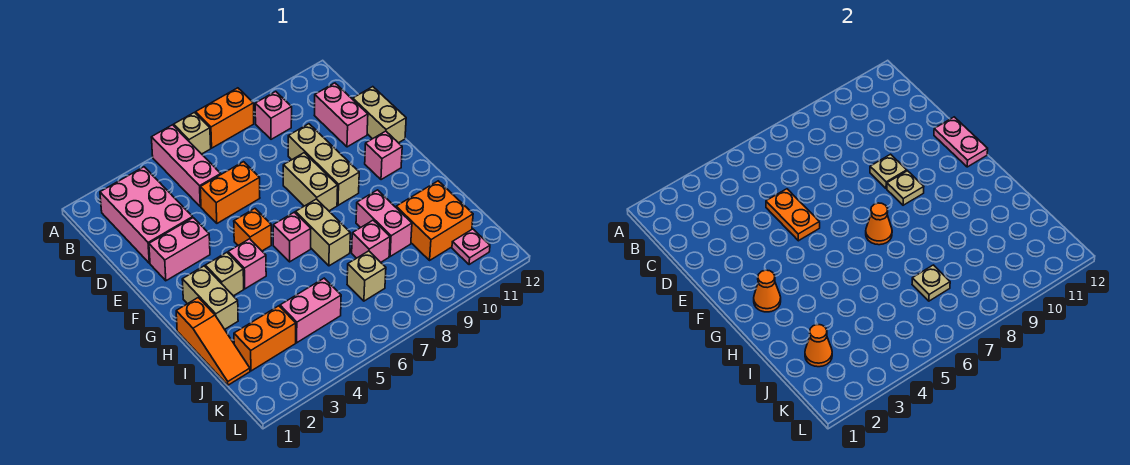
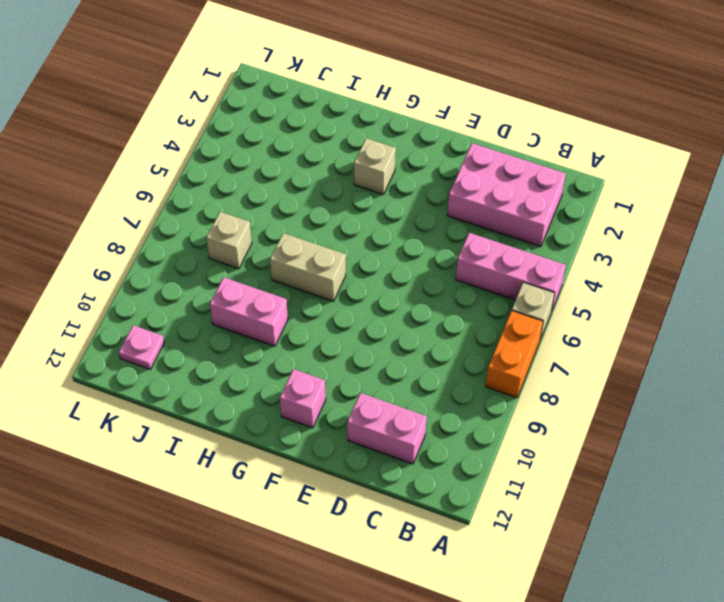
none -> pink 1x1 brick [255,92,292,139]
none -> orange 1x2 brick [200,162,260,223]
none -> tan 1x3 brick [288,124,359,205]
none -> tan 1x2 brick [353,87,406,143]

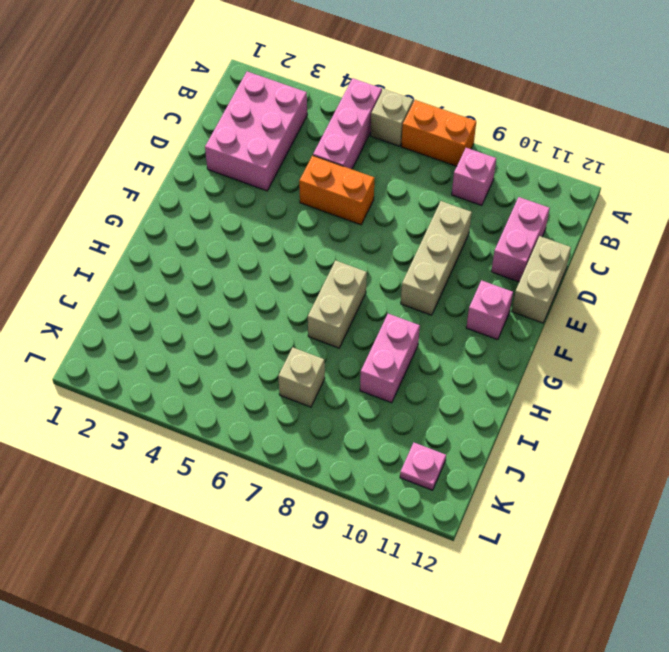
none -> pink 1x2 brick [149,218,210,281]
none -> tan 1x2 brick [283,153,338,211]
none -> orange 1x1 brick [234,209,271,251]
none -> tan 1x2 brick [182,266,238,329]

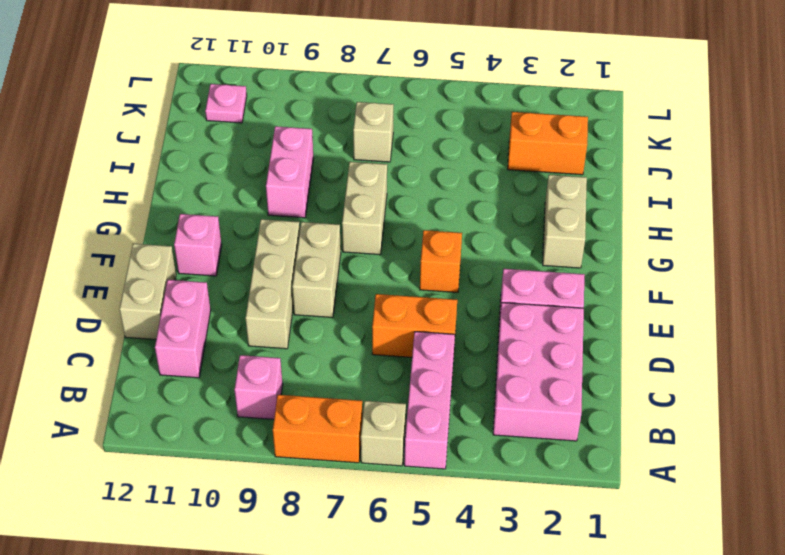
none -> tan 1x1 brick [205,252,244,296]
none -> pink 1x1 brick [228,239,266,289]
none -> pink 1x1 brick [273,212,311,262]
none -> orange 1x3 slope [176,298,250,385]

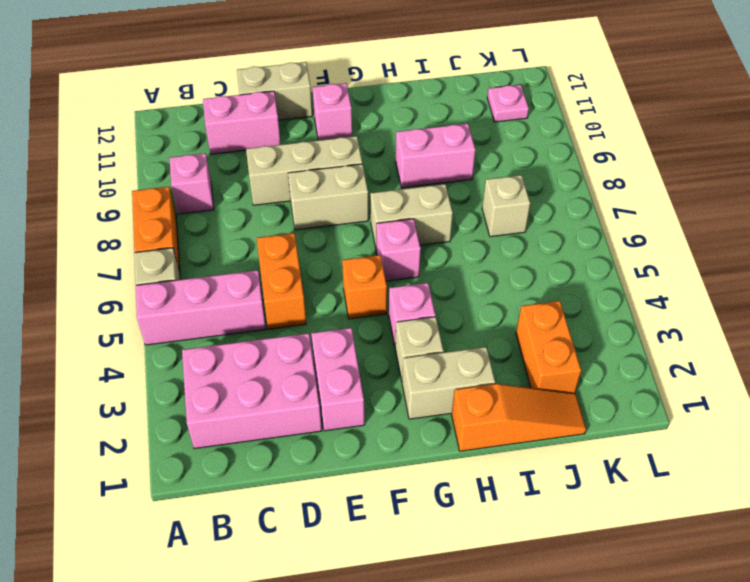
none -> pink 1x1 brick [352,220,390,262]
none -> orange 2x2 brick [396,181,473,260]
none -> pink 1x2 brick [280,278,341,343]
none -> orange 1x2 plate [766,189,820,241]

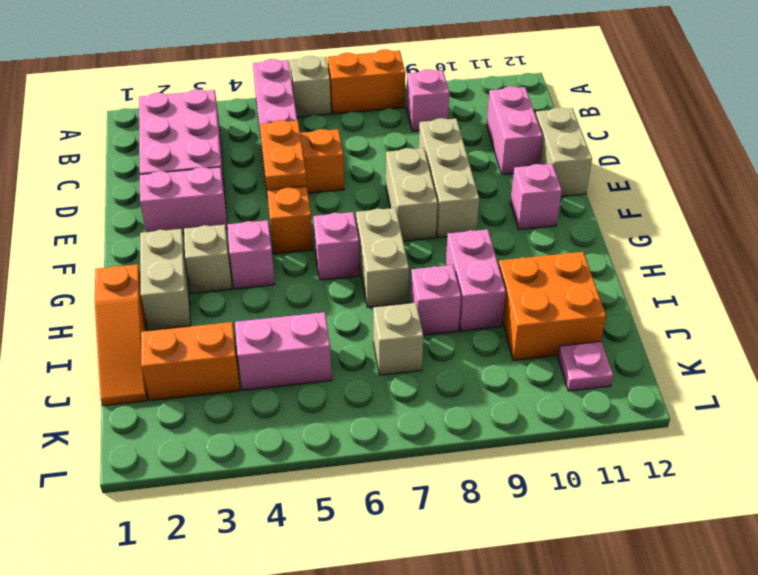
none -> tan 1x1 plate [870,154,907,189]
none -> pink 1x2 plate [934,117,988,167]
none -> tan 1x1 plate [887,171,924,205]
none -> orange 1x1 cone [754,270,781,312]

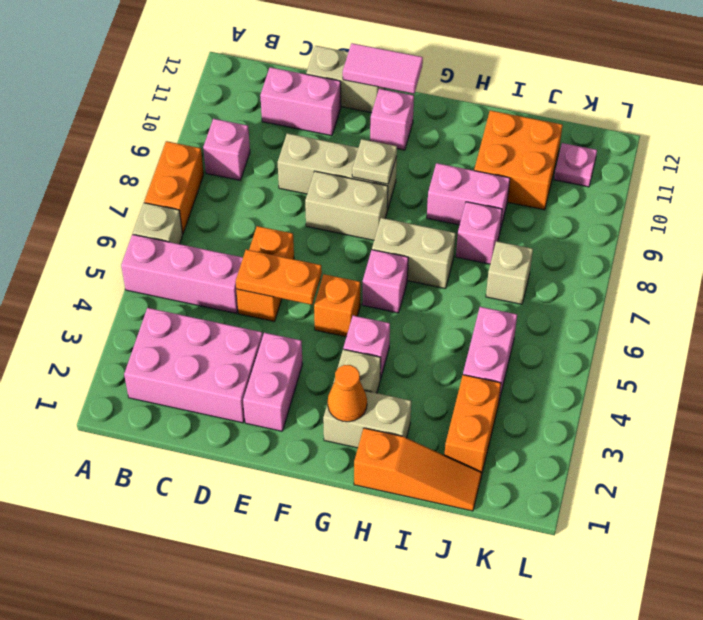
pink 1x2 tile [343,43,423,94] -> pink 1x2 plate [934,117,988,167]
none -> tan 1x1 plate [870,154,907,189]
none -> orange 1x1 cone [866,203,892,245]
none -> orange 1x1 cone [805,324,832,367]
none -> tan 1x1 plate [912,265,950,301]

